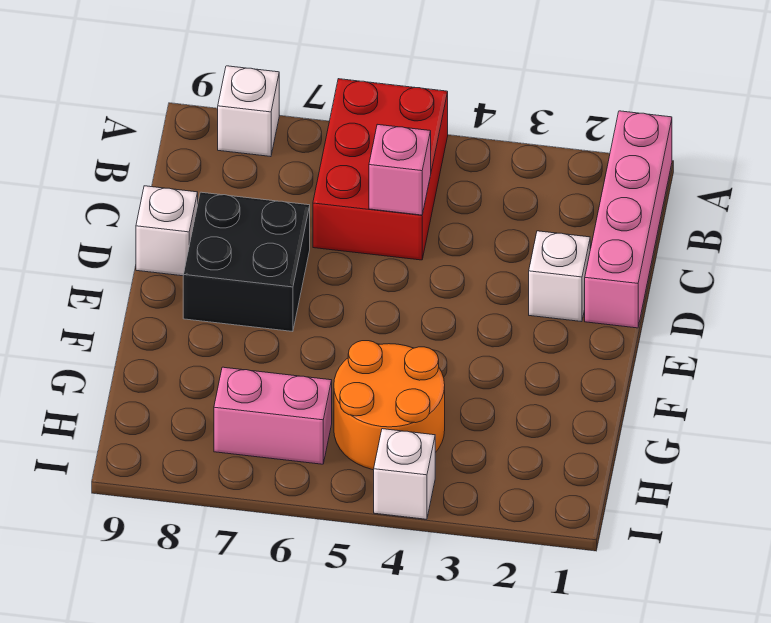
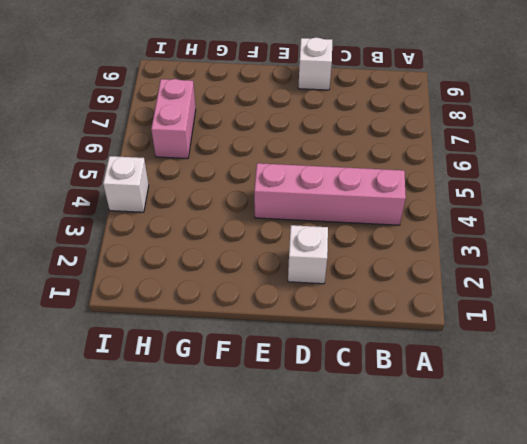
pink 1x4 brick [254,163,406,225] -> pink 1x4 brick moved to [585,111,672,328]
none -> red 2x3 brick [313,79,448,260]
none -> white 1x1 brick [218,66,279,157]

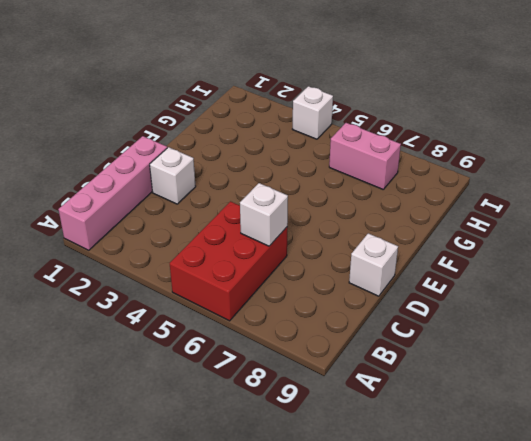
white 1x1 brick [240,183,288,246] -> white 1x1 brick moved to [218,66,279,157]
none -> black 2x2 brick [183,192,310,332]
none -> orange 2x2 round brick [334,341,445,470]

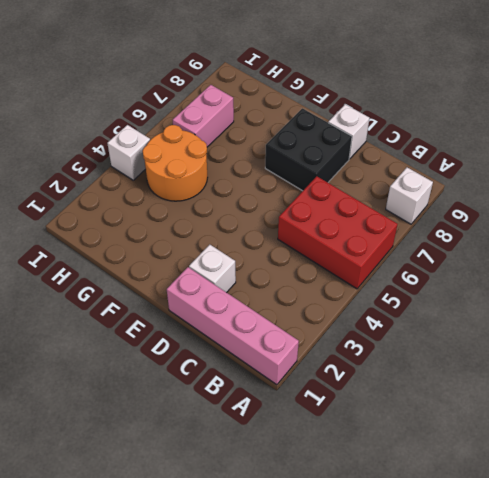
none -> pink 1x1 brick [369,124,431,215]

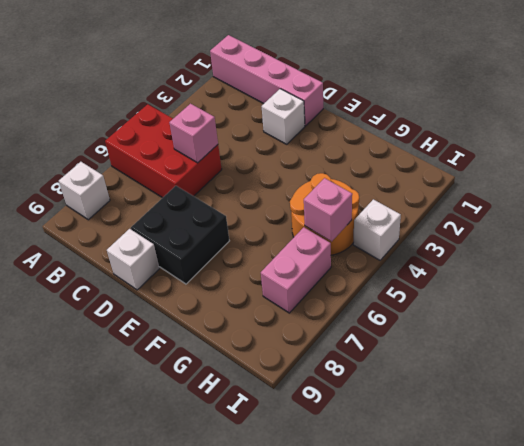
pink 1x1 brick [304,178,352,241] -> none

